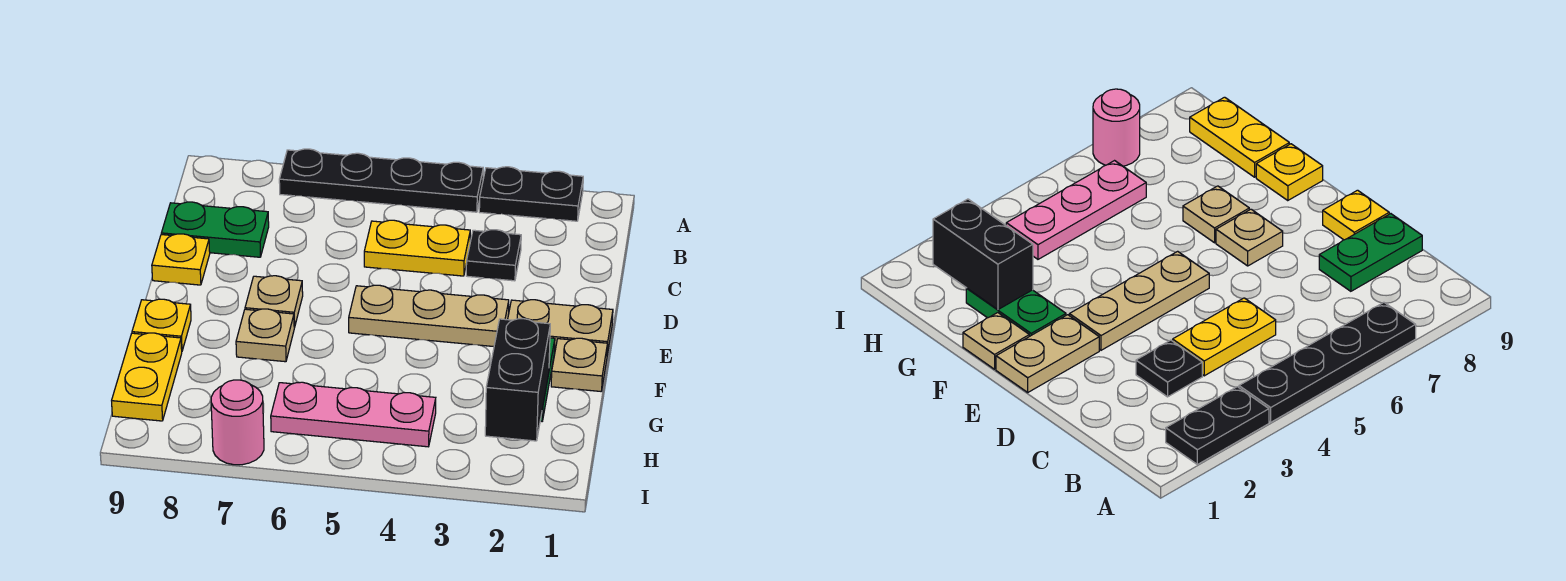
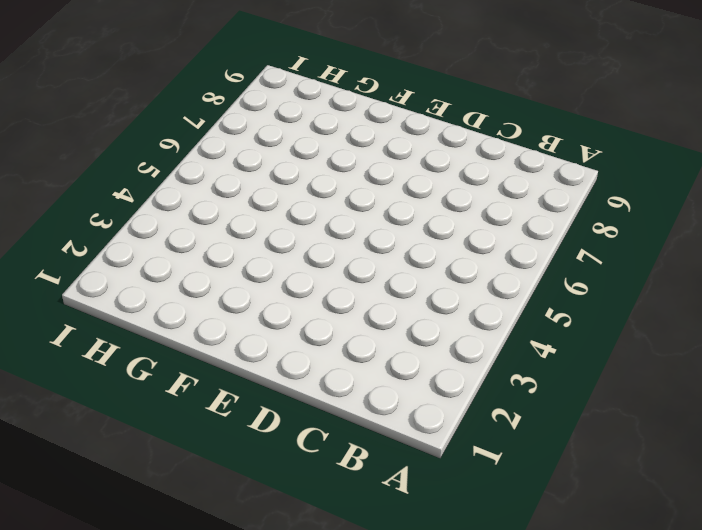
none -> black 1x2 plate [479,167,583,221]
none -> black 1x4 plate [279,149,483,212]
none -> black 1x1 plate [466,230,521,281]

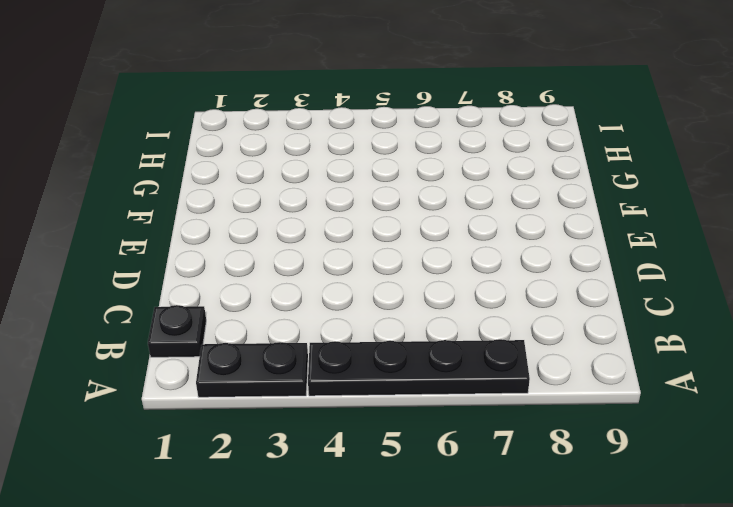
black 1x1 plate [148,305,206,357] -> black 1x1 plate moved to [466,230,521,281]
none -> yellow 1x2 plate [364,220,470,276]
none -> green 1x2 plate [161,202,269,257]
none -> yellow 1x1 plate [152,234,210,285]

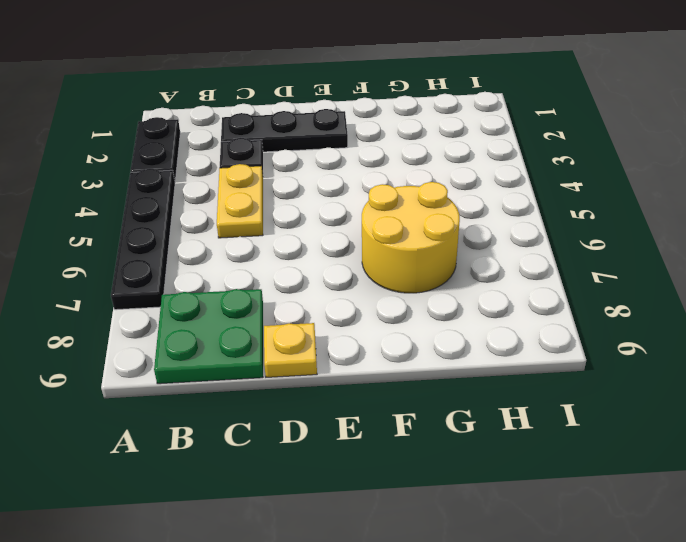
green 2x2 plate [154,289,263,384] -> green 1x2 plate [161,202,269,257]
black 1x3 plate [221,109,348,152] -> tan 1x2 plate [508,300,613,355]
yellow 2x2 round brick [362,182,460,293] -> tan 1x1 plate [236,309,294,362]
none -> tan 1x3 plate [349,285,509,347]
none -> tan 1x1 plate [245,276,303,328]
none -> tan 1x1 plate [551,338,608,391]

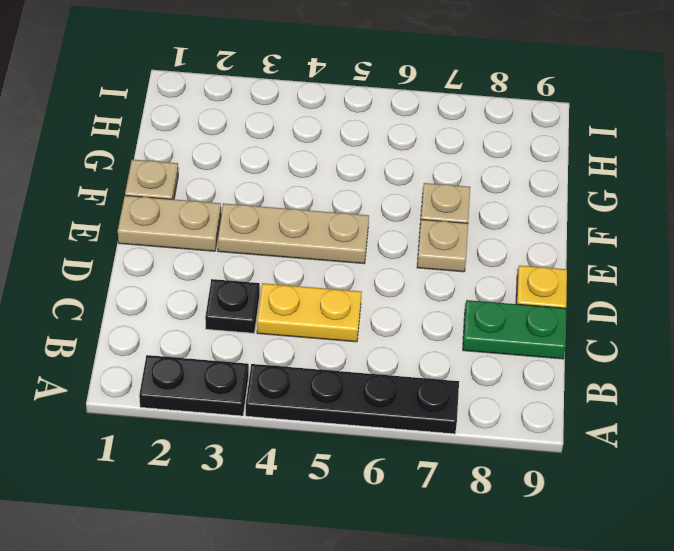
none -> green 1x2 plate [966,288,1066,336]
none -> yellow 1x1 plate [132,299,191,351]
none -> yellow 1x2 plate [112,333,182,421]

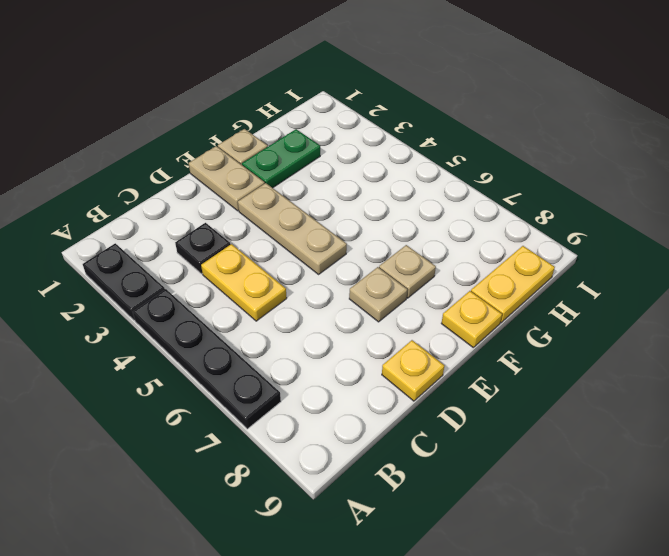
none -> green 1x2 plate [161,202,269,257]
none -> pink 1x3 plate [271,382,436,447]
none -> pink 1x1 round brick [211,380,264,465]

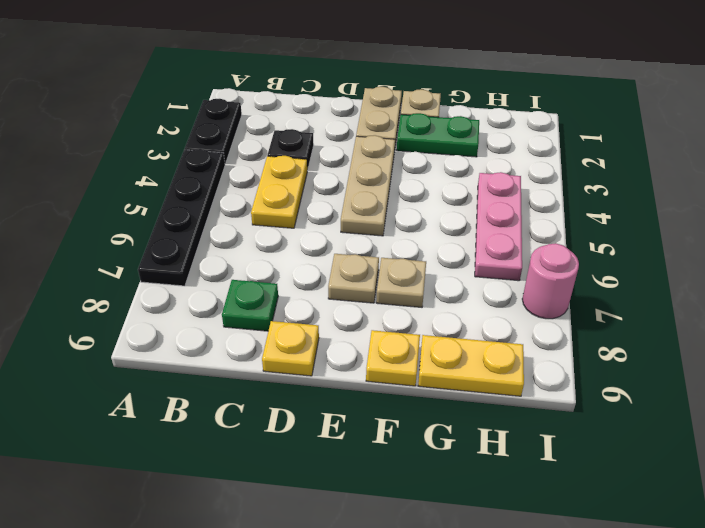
green 1x1 plate [222,280,278,331] -> green 1x2 plate [161,202,269,257]
none -> black 1x2 brick [485,319,550,441]

